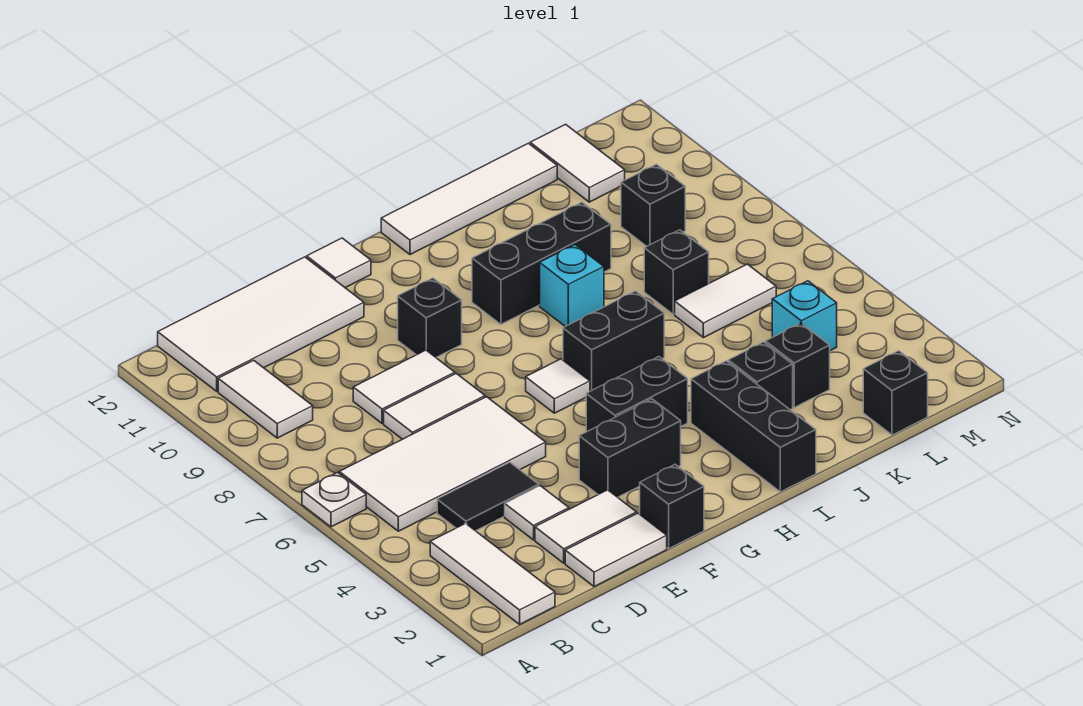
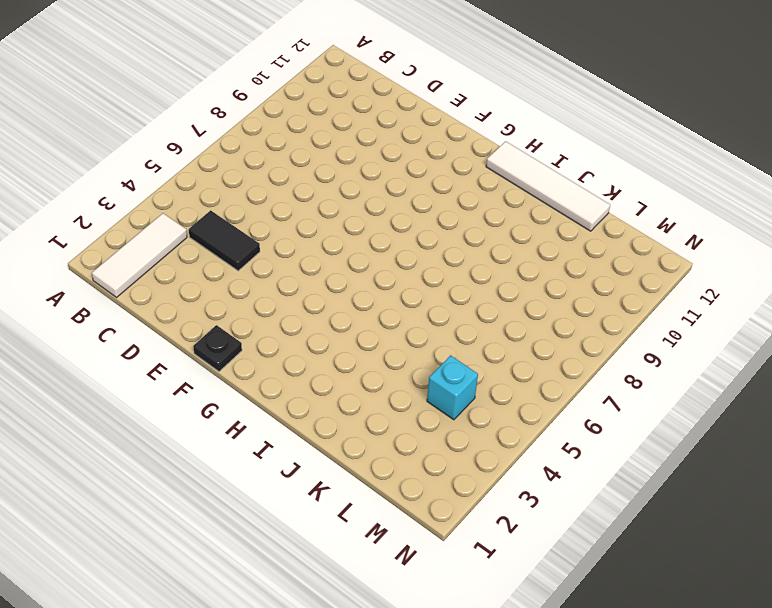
black 1x1 plate [193,325,242,371] -> black 1x1 brick [640,464,704,549]
none -> white 1x1 plate [302,473,366,527]
none -> white 2x4 tile [339,397,546,531]
none -> white 1x2 tile [218,360,313,438]
none -> white 2x4 tile [158,257,364,391]

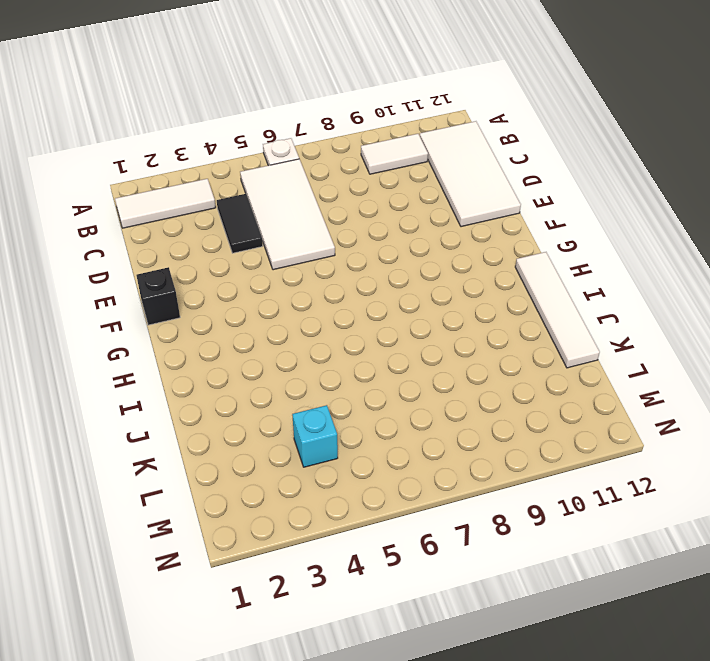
none -> white 1x2 tile [565,513,667,587]
none -> white 1x2 tile [535,490,637,563]
none -> white 1x1 tile [505,486,569,540]
none -> white 1x2 tile [384,373,485,439]

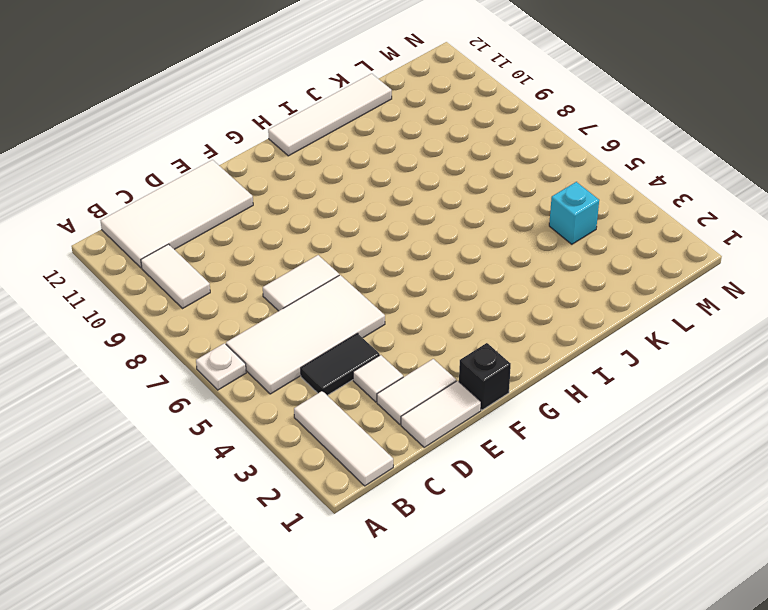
none -> white 1x2 tile [353,350,455,424]
none -> black 1x2 brick [579,399,681,497]
none -> black 1x1 brick [398,278,462,357]
none -> white 1x1 tile [307,238,371,288]

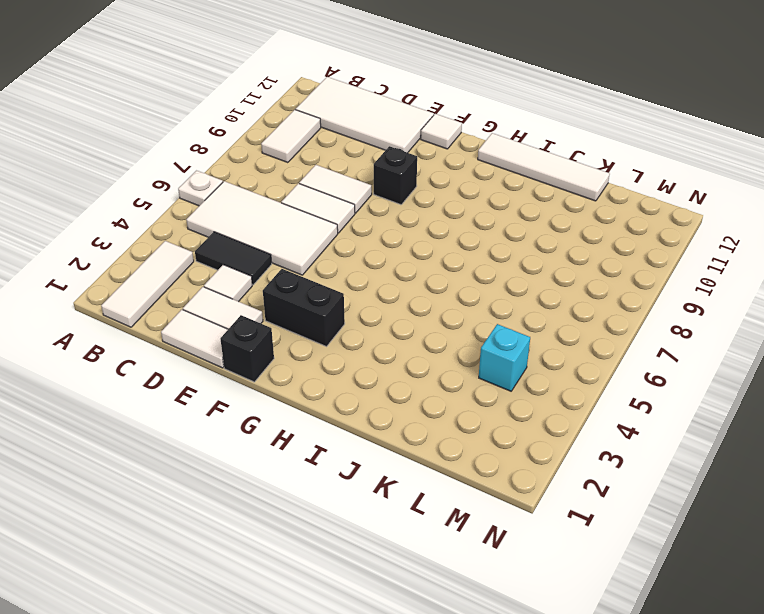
none -> black 1x2 brick [586,357,688,432]
none -> white 1x1 tile [526,359,590,413]
none -> black 1x2 brick [563,291,664,391]
none -> black 1x3 brick [472,202,611,324]

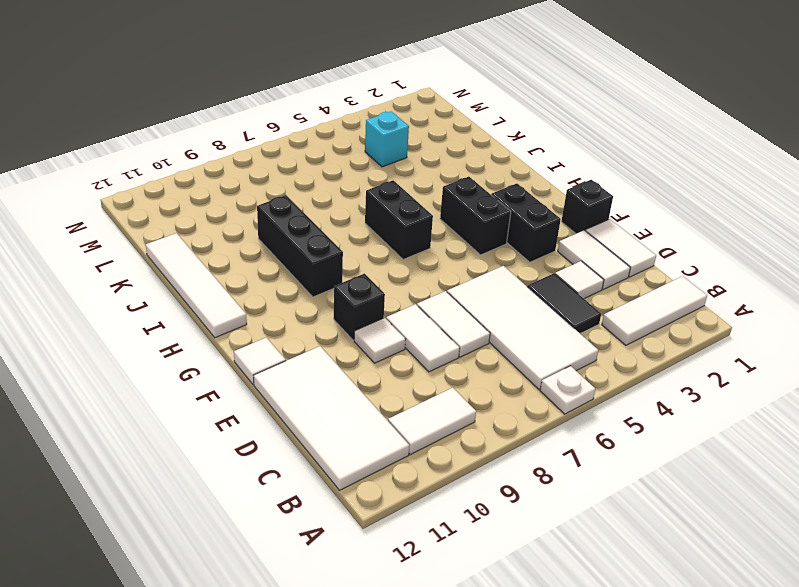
white 1x1 tile [354,318,406,363] -> white 1x1 tile moved to [526,359,590,413]
none -> black 1x3 brick [691,361,816,492]
none -> cyan 1x1 brick [540,245,604,327]
none -> black 1x1 brick [728,342,793,410]
none -> black 1x1 brick [765,323,830,407]

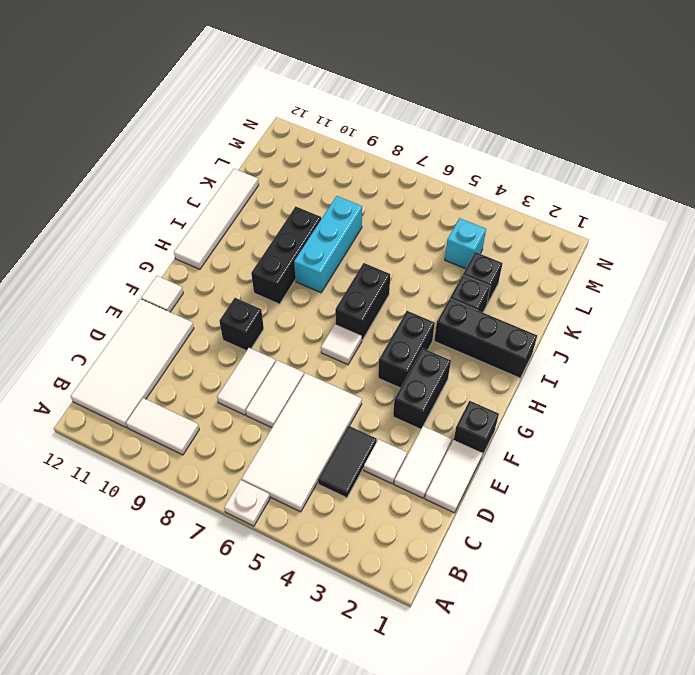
cyan 1x3 brick [294,196,362,293] -> cyan 1x1 brick [540,245,604,327]
none -> white 1x3 tile [430,523,555,624]
none -> white 1x2 tile [675,264,776,338]
none -> black 1x1 brick [644,230,709,314]
none -> black 1x1 brick [863,351,928,435]

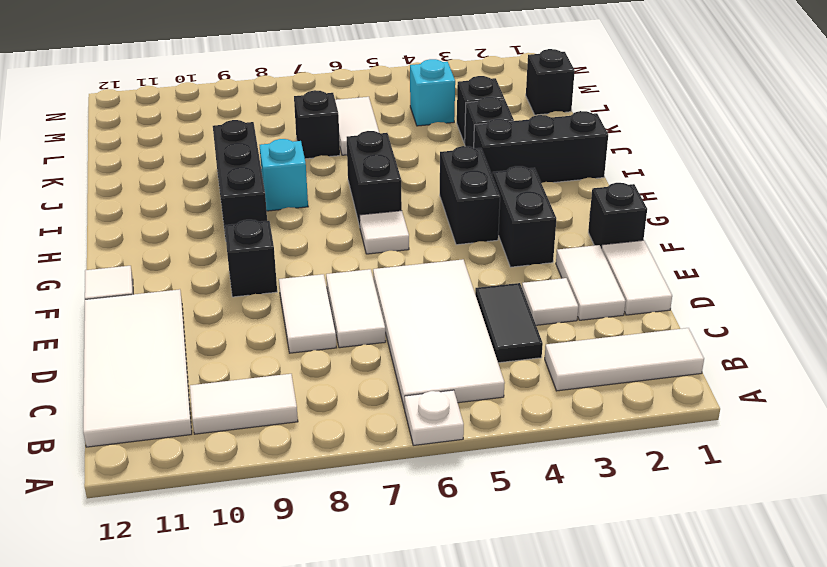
none -> white 1x4 tile [381,143,557,255]
none -> black 1x1 brick [621,164,685,246]
none -> white 1x2 tile [530,124,625,202]

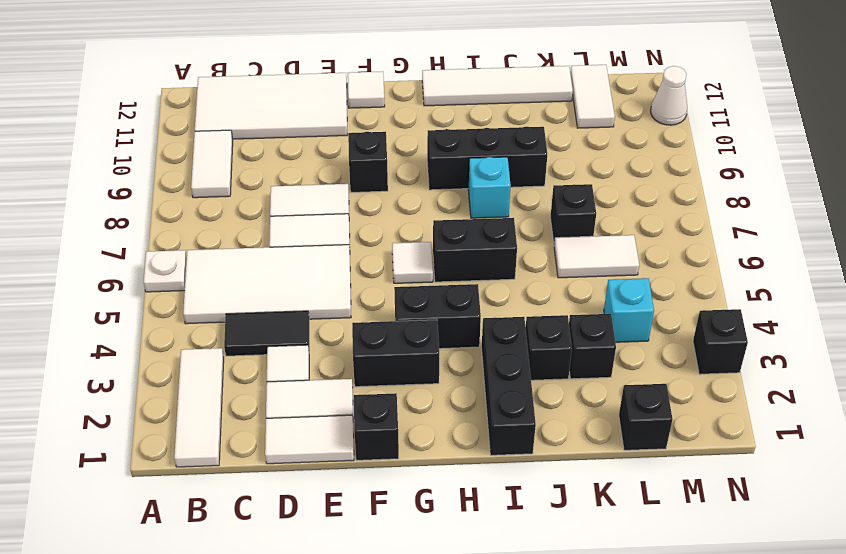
black 1x1 brick [693,309,748,374] -> black 1x1 brick moved to [621,164,685,246]
white 1x1 cone [651,66,687,125] -> none

